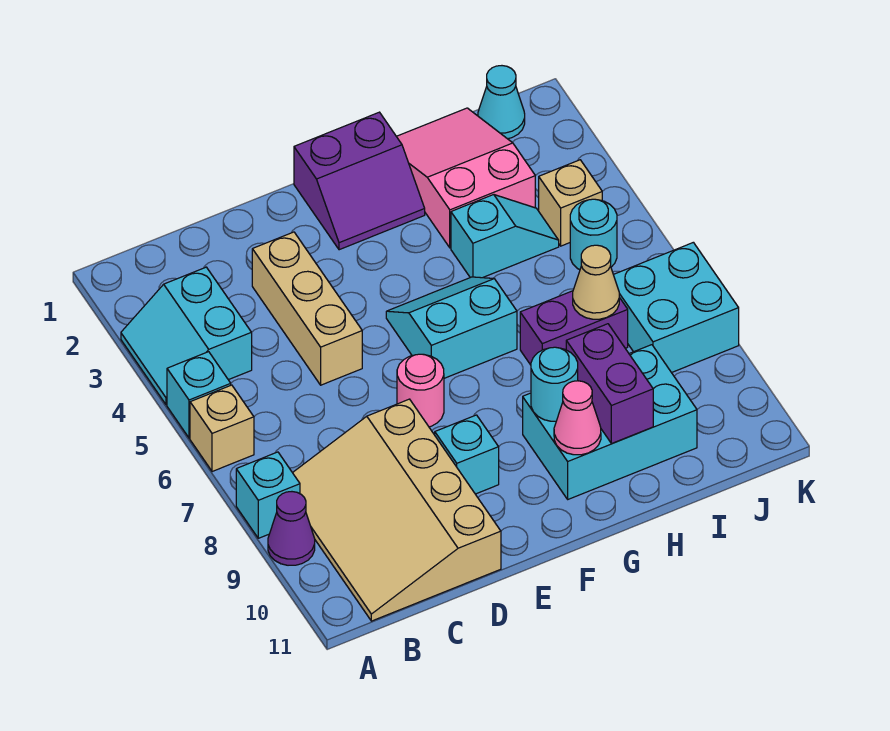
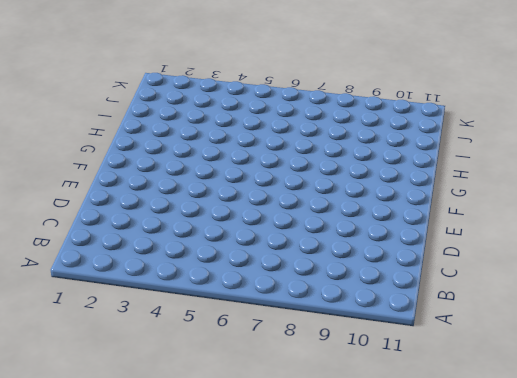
none -> cyan 2x2 slope [121,267,252,405]
none -> cyan 1x1 brick [167,352,231,438]
none -> tan 1x1 brick [190,385,254,472]

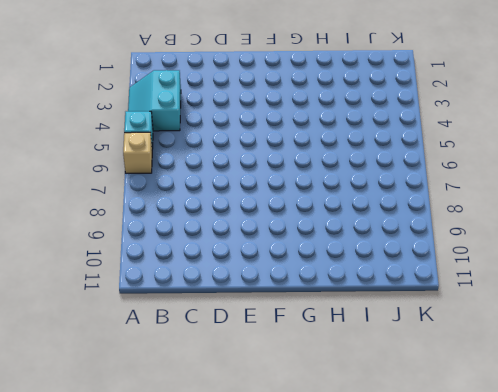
none -> cyan 1x1 brick [236,452,300,538]
none -> purple 1x1 cone [268,492,315,565]
none -> tan 3x4 slope [293,399,501,621]

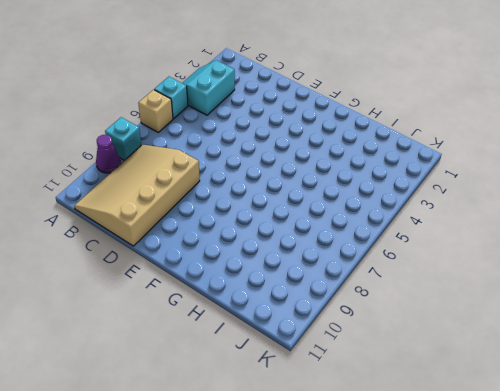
none -> tan 1x3 brick [252,232,362,385]
none -> pink 1x1 round brick [397,354,444,427]
none -> cyan 1x1 brick [435,415,499,494]

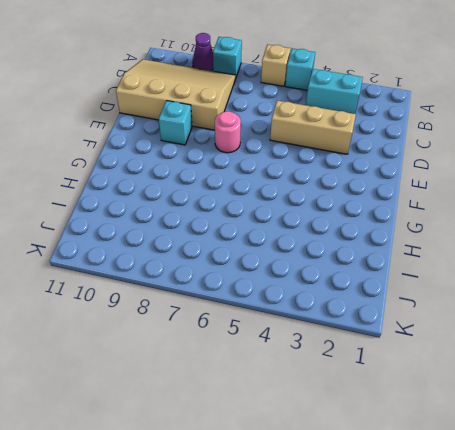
none -> purple 2x2 slope [294,112,425,250]
none -> cyan 2x2 slope [386,277,517,378]
none -> cyan 2x3 brick [523,345,697,499]

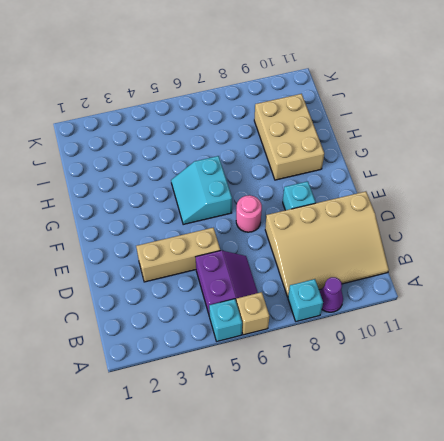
purple 2x2 slope [196,251,258,317] -> purple 2x2 slope moved to [294,112,425,250]
tan 2x3 brick [254,94,324,180] -> cyan 2x3 brick [523,345,697,499]
none -> cyan 2x2 slope [121,267,252,405]
none -> pink 2x3 slope [396,108,535,248]
none -> cyan 1x2 slope [451,195,559,278]

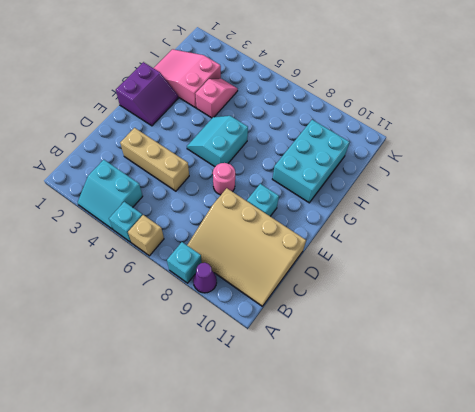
pink 1x2 slope [195,79,238,118] -> cyan 1x2 slope [451,195,559,278]
none -> purple 1x2 brick [520,291,628,365]
none -> cyan 1x1 cone [478,66,525,139]
none -> tan 1x1 brick [539,160,602,246]

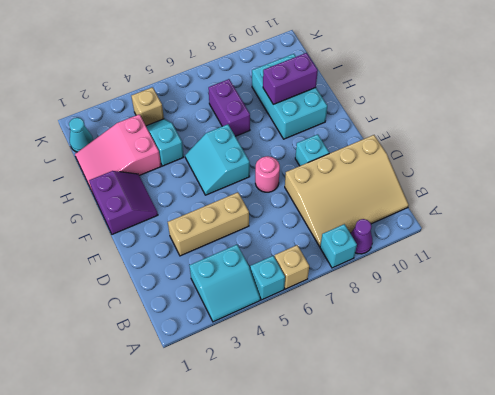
none -> cyan 1x1 round brick [570,199,617,270]
none -> cyan 2x2 brick [613,242,739,373]
none -> cyan 1x1 round brick [531,347,578,421]

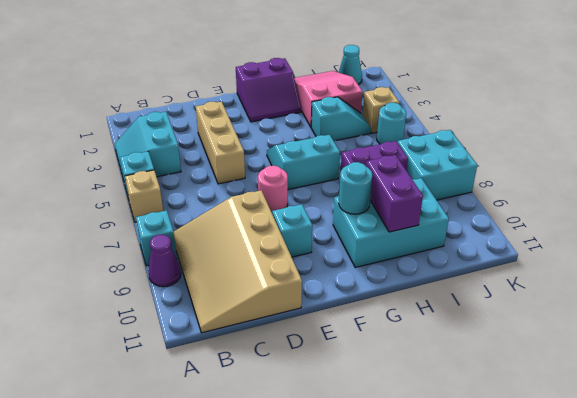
none -> pink 1x1 cone [554,381,601,455]
none -> tan 1x1 cone [573,245,619,319]

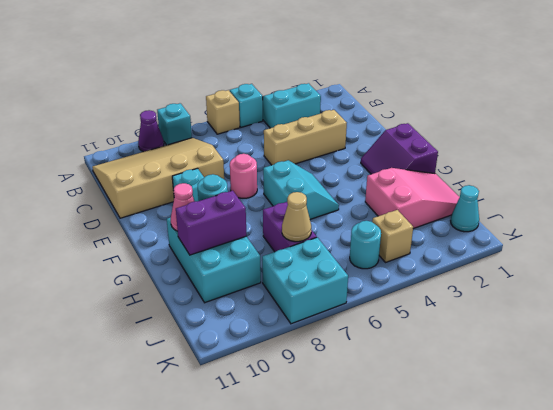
none -> cyan 1x2 slope [451,195,559,278]

